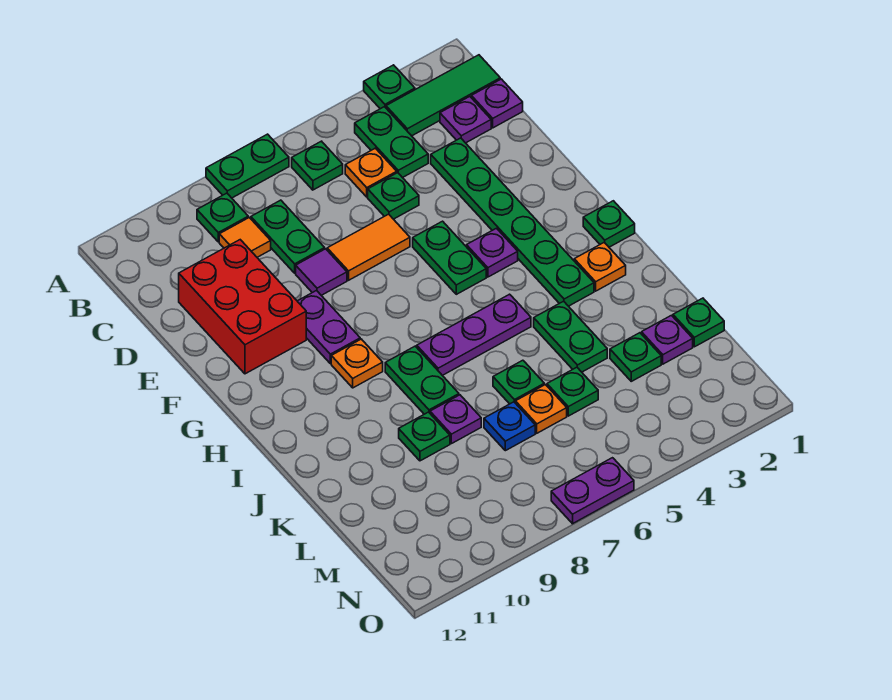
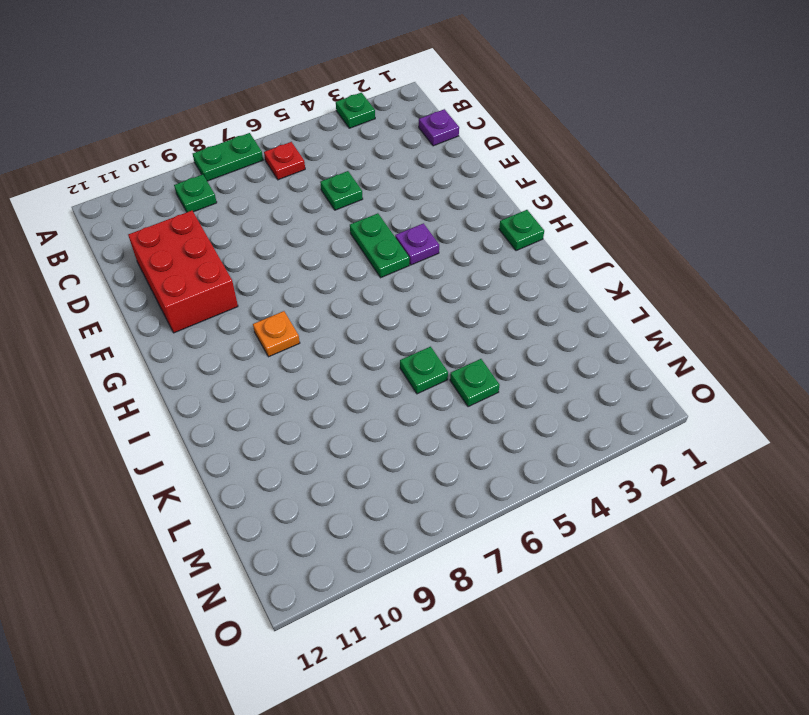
red 1x1 plate [264,142,305,180] -> green 1x1 plate [292,141,343,190]
none -> green 1x3 tile [386,55,500,136]
none -> green 1x2 plate [355,107,428,178]
none -> purple 1x1 plate [440,97,491,143]
none -> orange 1x1 plate [345,148,397,197]

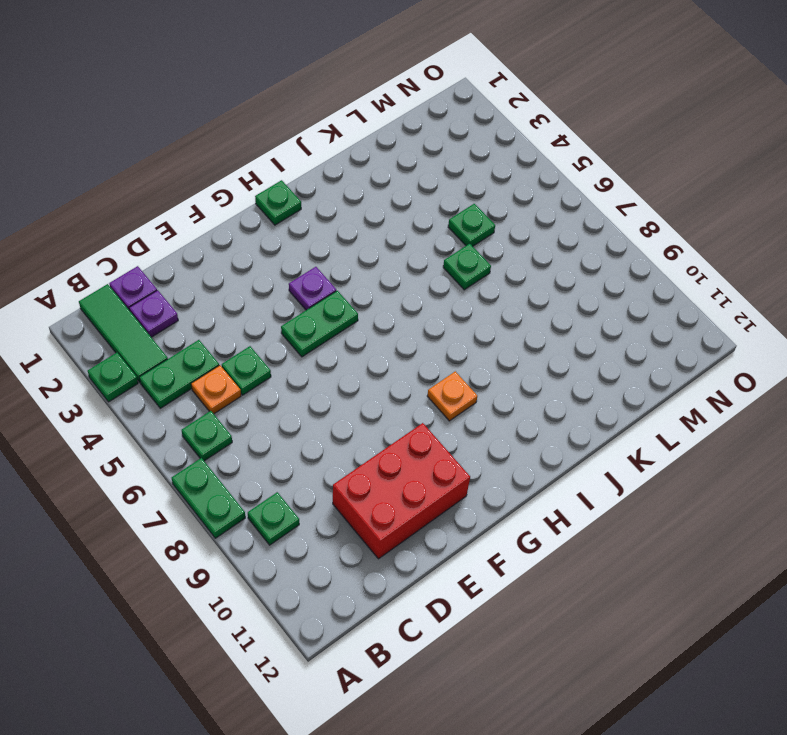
none -> green 1x2 plate [251,200,325,273]
none -> orange 1x1 tile [219,218,271,257]
none -> green 1x6 plate [431,138,594,306]
none -> orange 1x2 tile [327,214,410,280]

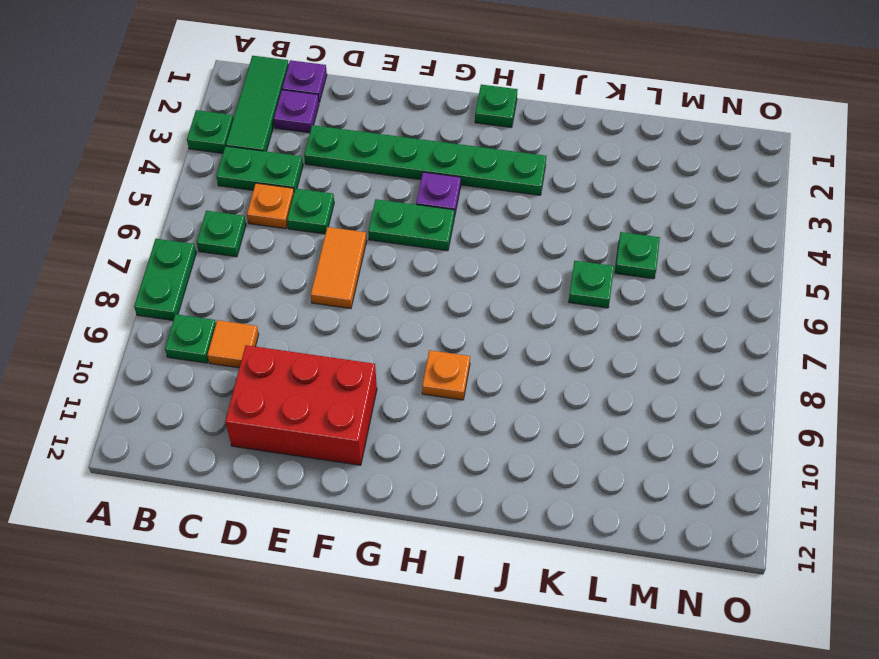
none -> green 1x2 plate [251,200,325,273]
none -> purple 1x1 tile [296,249,347,295]
none -> purple 1x2 plate [298,291,360,364]
none -> orange 1x1 plate [574,242,626,291]

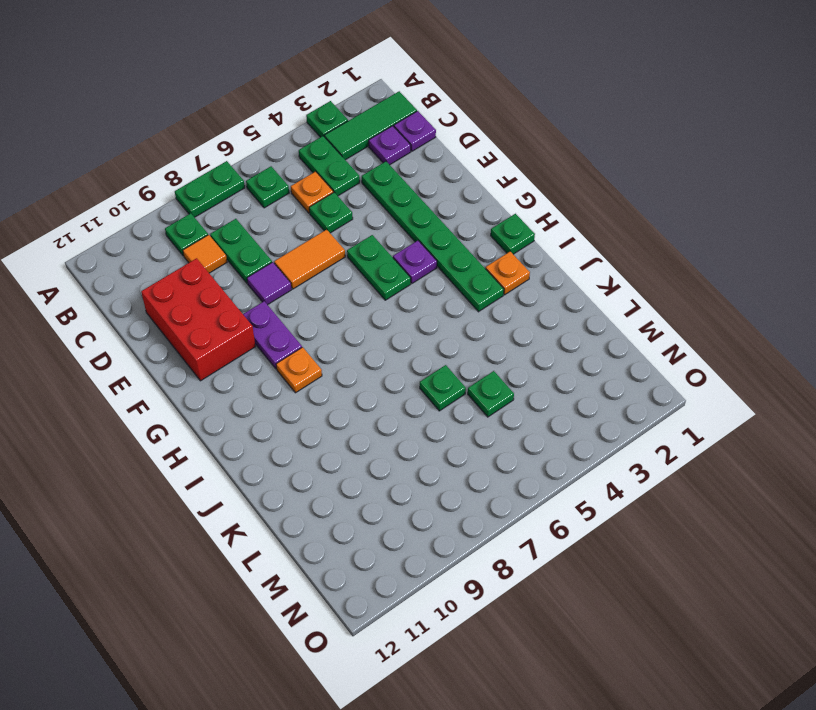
none -> purple 1x3 plate [417,294,531,375]
none -> green 1x2 plate [385,346,459,414]
none -> green 1x2 plate [534,301,607,372]
none -> purple 1x1 plate [430,395,481,444]

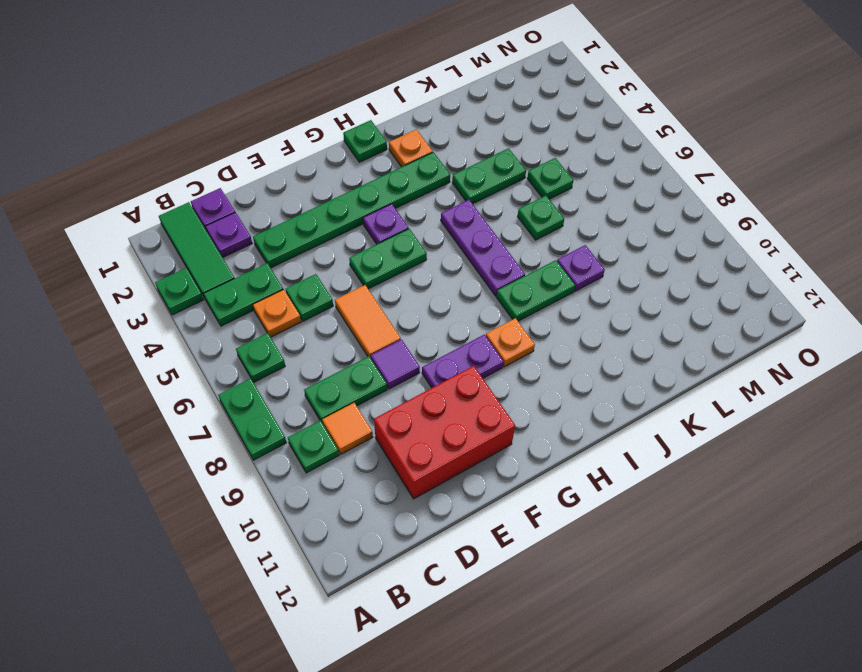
none -> green 1x1 plate [399,412,450,461]
none -> green 1x1 plate [673,298,724,347]
none -> purple 1x1 plate [642,315,693,364]
none -> green 1x1 plate [610,333,661,381]

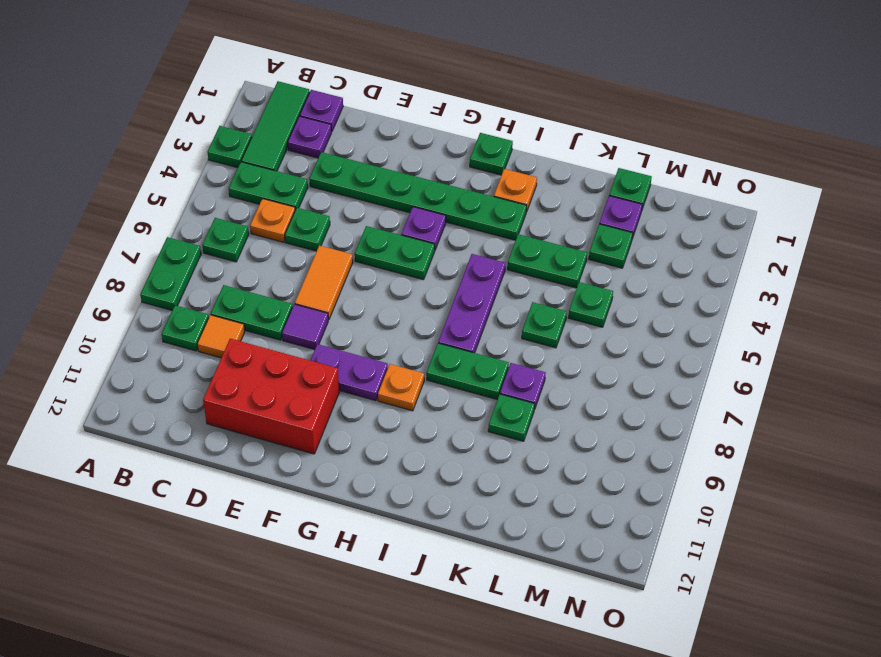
none -> orange 1x1 plate [515,385,567,433]
none -> blue 1x1 plate [484,402,535,451]
none -> purple 1x2 plate [551,458,634,524]

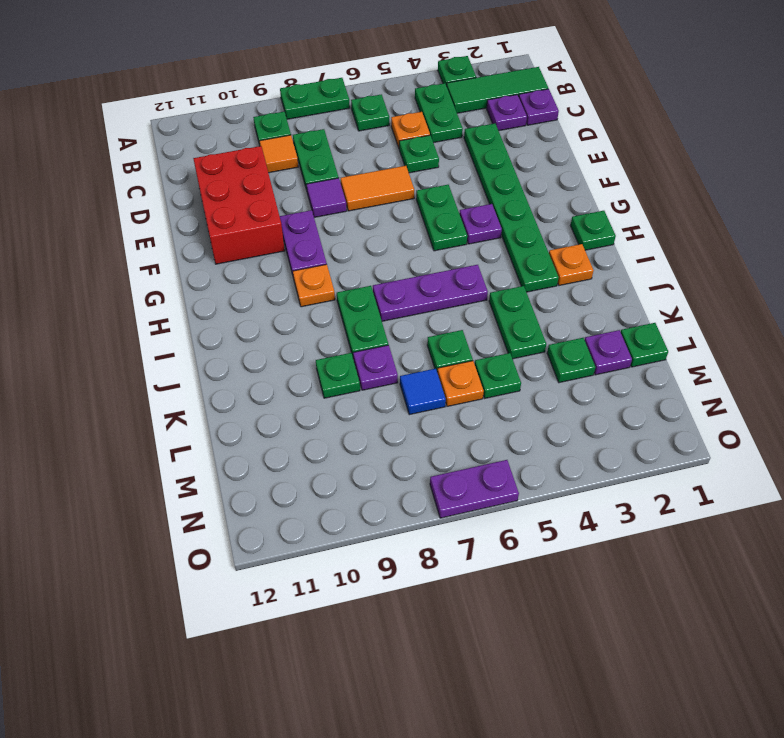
blue 1x1 tile [400,369,446,415] -> blue 1x1 plate [484,402,535,451]

